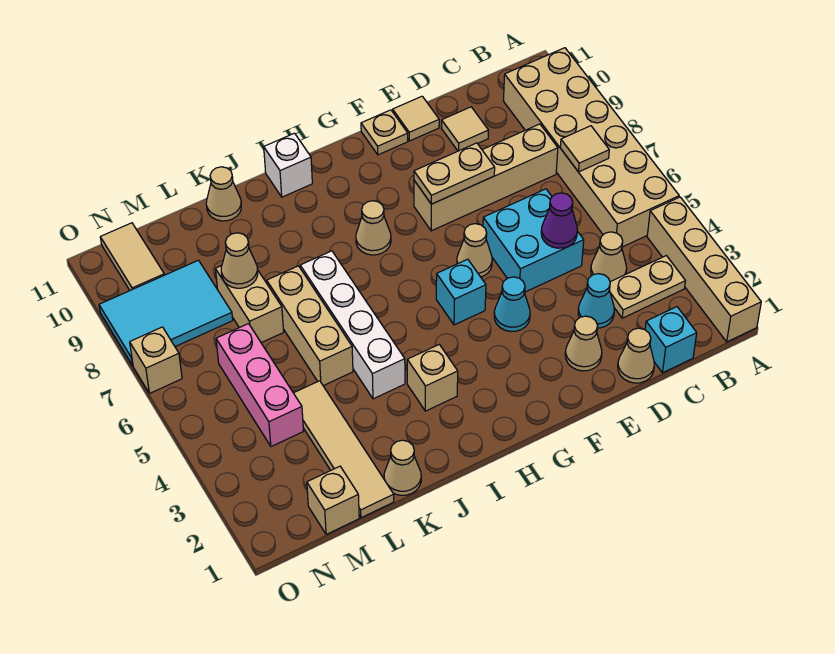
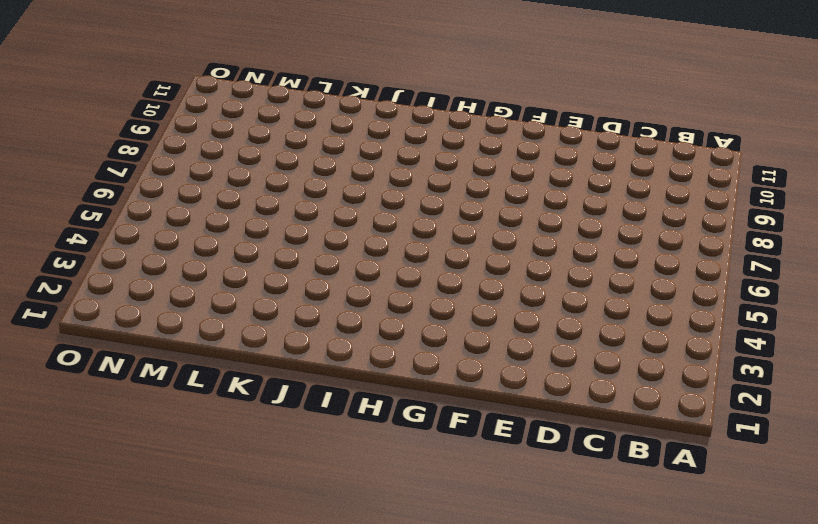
none -> tan 1x4 brick [647,197,761,342]
none -> tan 2x6 brick [504,48,679,247]
none -> tan 1x2 plate [609,256,685,318]
none -> cyan 1x1 brick [645,307,697,373]

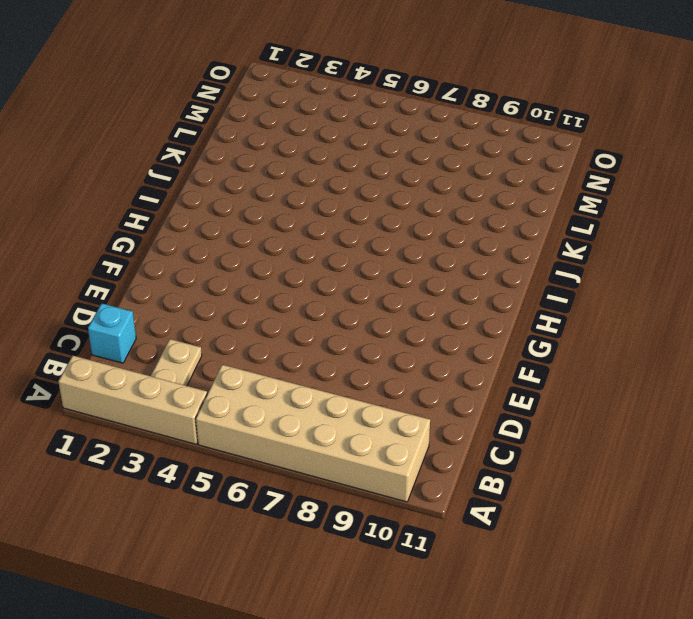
none -> tan 1x1 cone [591,232,627,282]
none -> tan 1x4 brick [414,124,558,231]
none -> tan 1x1 cone [618,328,654,383]
none -> cyan 1x1 cone [578,274,614,328]

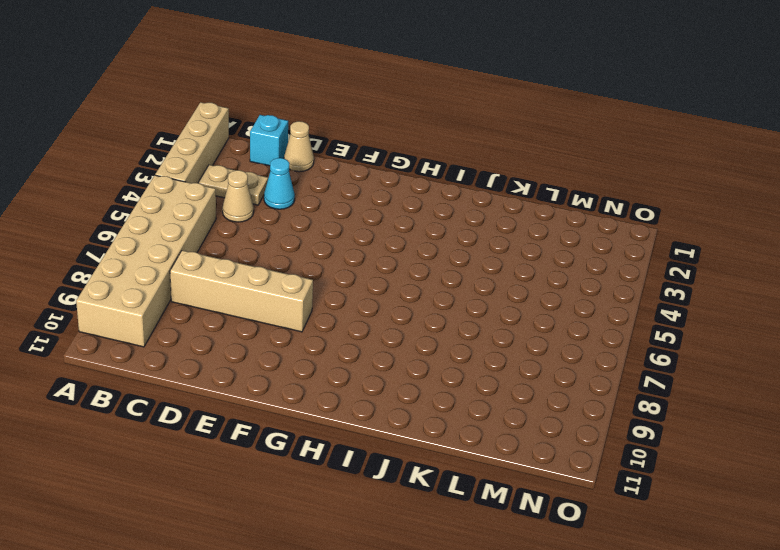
none -> cyan 2x2 brick [483,189,584,292]
none -> tan 1x1 tile [441,107,488,151]
none -> tan 1x1 cone [565,316,602,371]
none -> tan 1x1 tile [393,96,439,141]

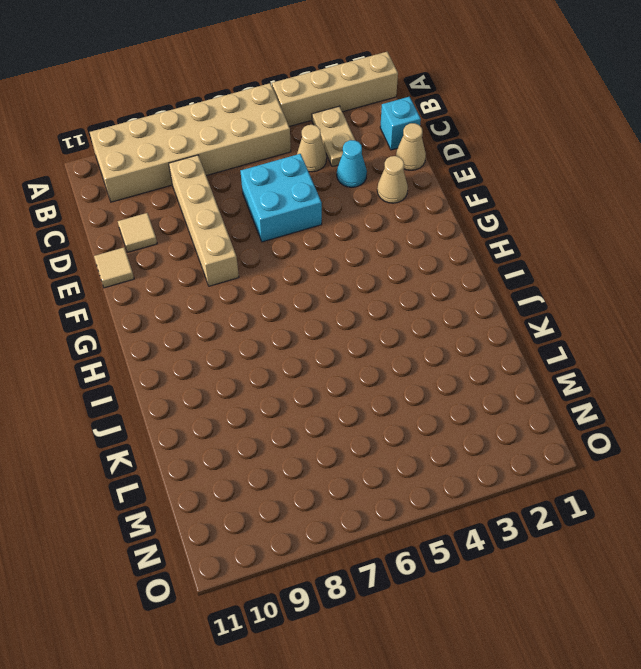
none -> cyan 1x1 cone [494,277,530,331]
none -> tan 1x1 cone [457,224,492,277]
none -> tan 1x1 plate [361,110,408,155]
none -> cyan 1x1 brick [436,259,486,325]

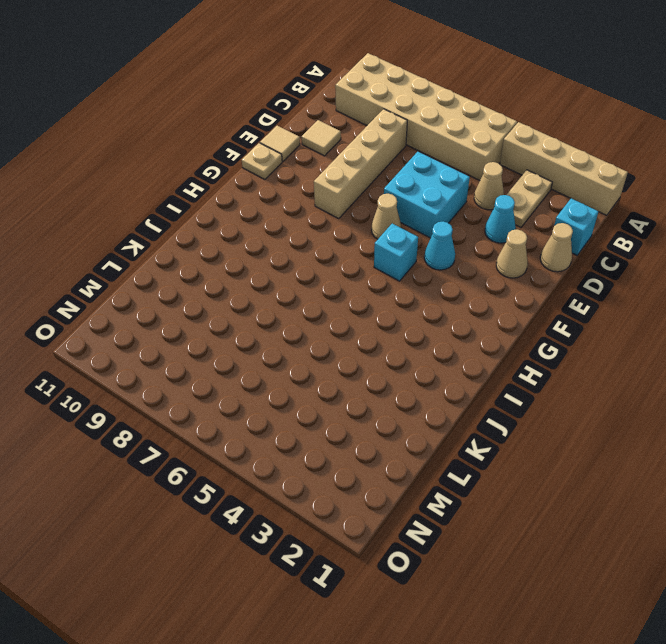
none -> tan 1x1 cone [356,201,391,255]
none -> tan 1x1 brick [407,344,458,411]
none -> white 1x1 brick [264,133,312,197]
none -> white 1x4 brick [300,251,405,399]

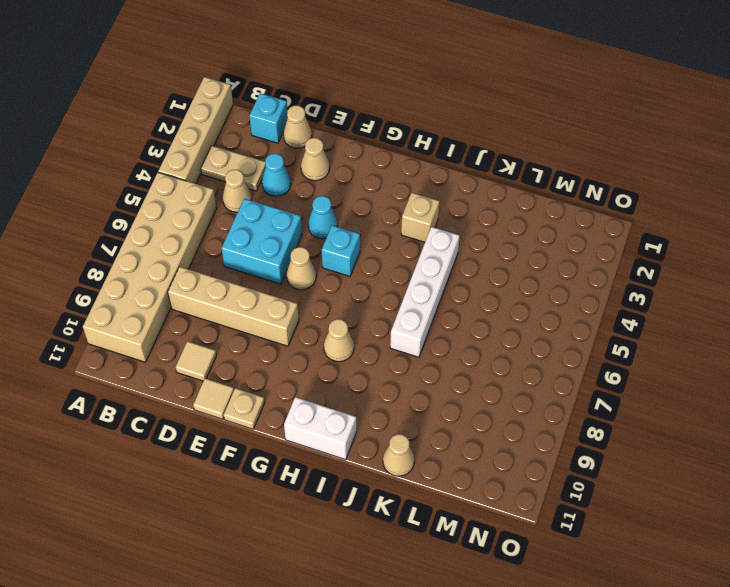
white 1x2 brick [284,397,356,460] -> white 1x1 brick [264,133,312,197]
none -> tan 1x1 cone [384,440,421,495]
none -> tan 1x3 brick [267,266,353,386]
none -> tan 1x4 tile [294,381,394,518]
none -> tan 1x2 brick [215,266,284,343]

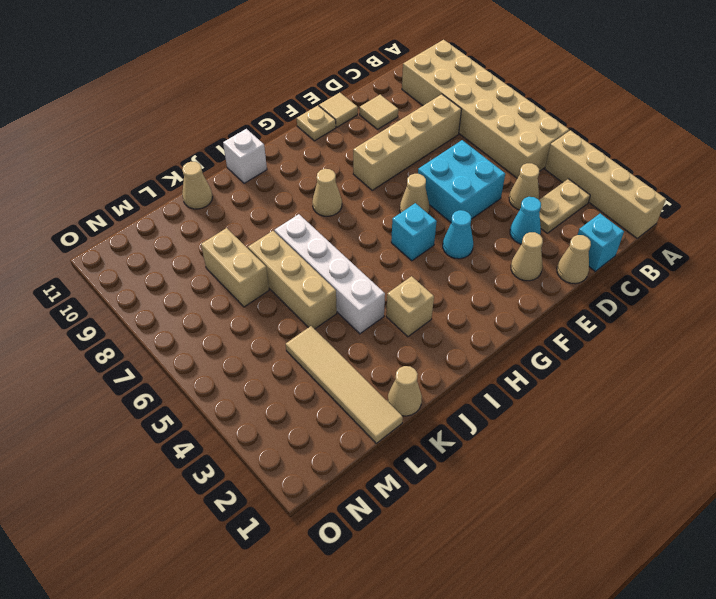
none -> tan 1x1 brick [307,466,359,535]
none -> pink 1x3 brick [216,324,303,447]
none -> cyan 2x3 tile [99,260,233,365]
none -> tan 1x2 tile [100,223,164,290]

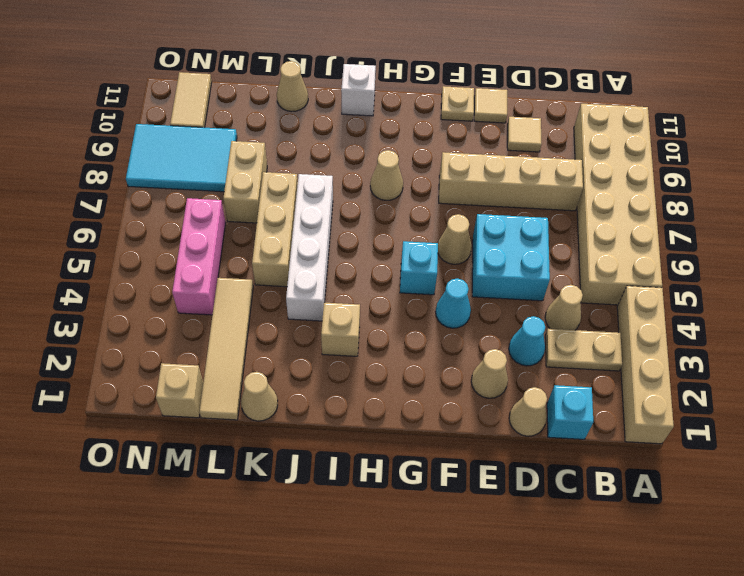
none -> tan 1x1 brick [130,327,182,394]
none -> tan 1x1 tile [560,126,609,172]
none -> purple 1x1 cone [541,193,577,248]
none -> tan 1x2 plate [414,143,495,204]

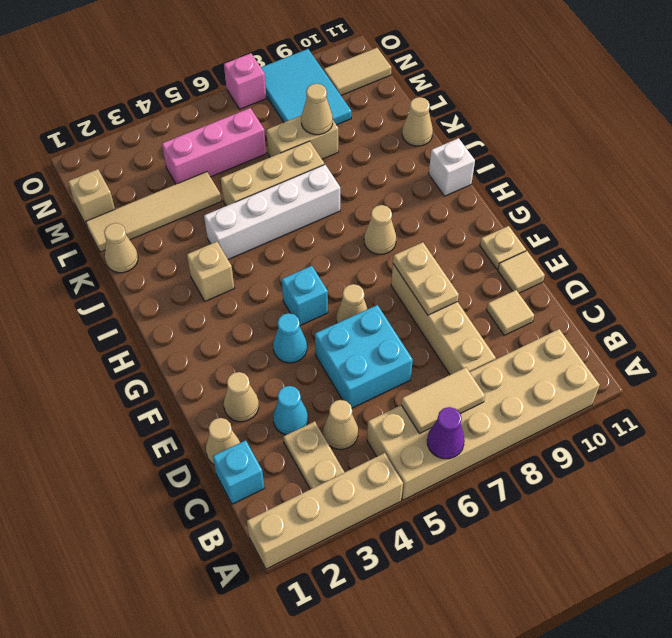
purple 1x1 cone [427,407,465,459] -> purple 1x1 cone moved to [541,193,577,248]
tan 1x2 tile [401,367,485,434] -> tan 1x1 tile [560,126,609,172]
pink 1x1 brick [224,53,266,109] -> tan 1x1 brick [130,327,182,394]

